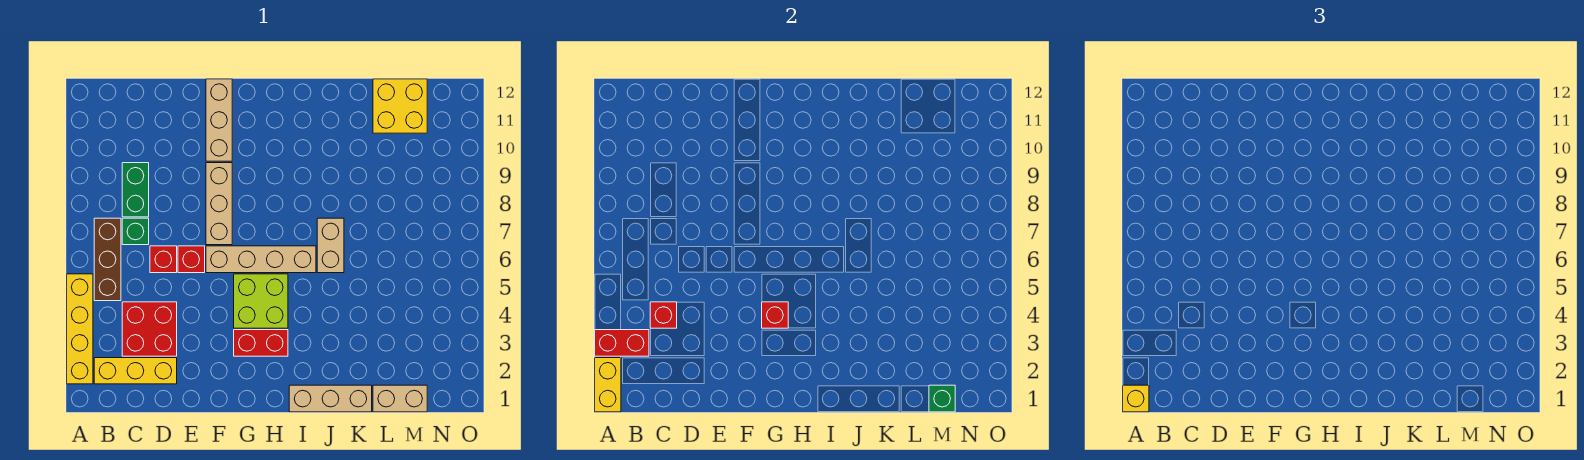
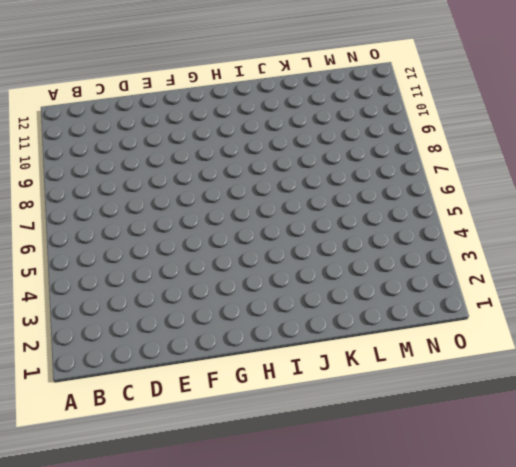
none -> yellow 1x4 brick [67,274,93,384]
none -> yellow 1x3 brick [94,358,177,384]
none -> brown 1x3 brick [94,218,121,301]

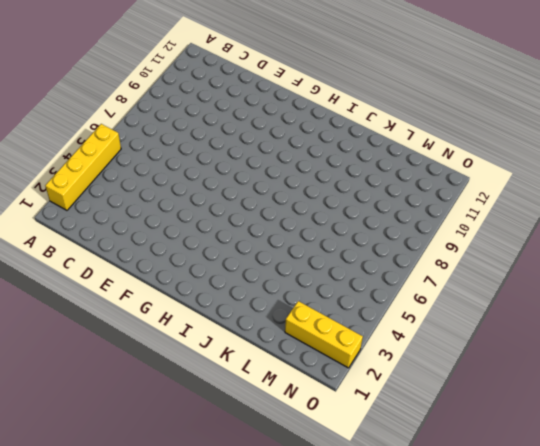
yellow 1x3 brick [285,301,363,368] -> yellow 1x3 brick moved to [94,358,177,384]
none -> brown 1x3 brick [94,218,121,301]
none -> red 2x2 brick [122,302,177,356]
none -> green 1x1 brick [122,218,149,245]

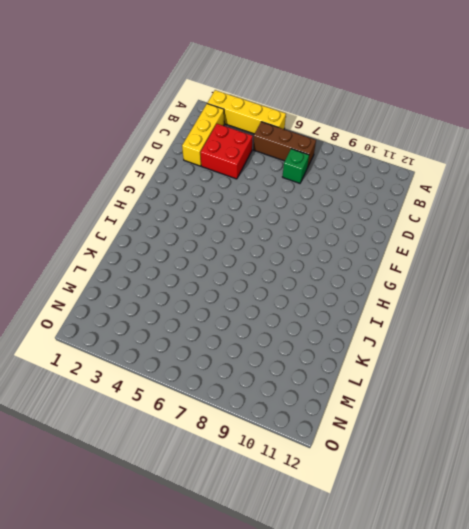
none -> green 1x2 brick [122,163,149,217]
none -> red 1x1 brick [150,246,177,273]
none -> red 1x1 brick [178,246,205,273]

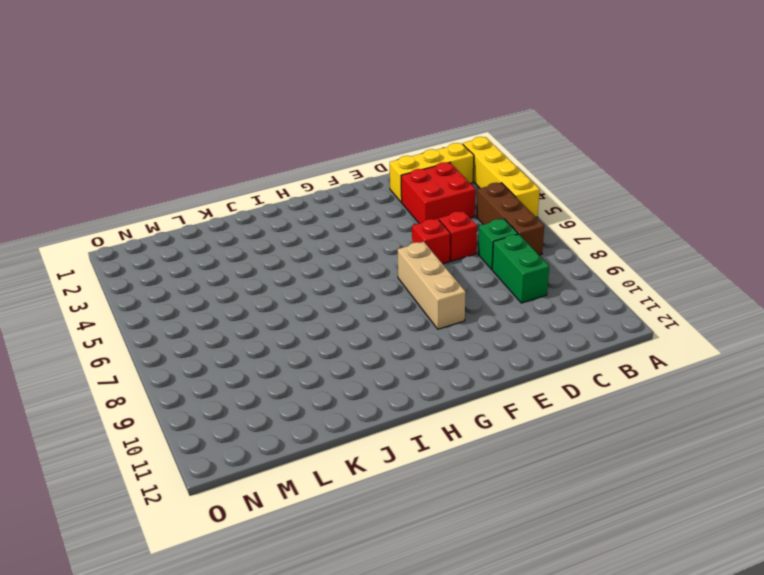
none -> tan 1x4 brick [206,246,316,273]
none -> tan 1x3 brick [206,79,232,161]
none -> red 1x2 brick [234,330,288,356]

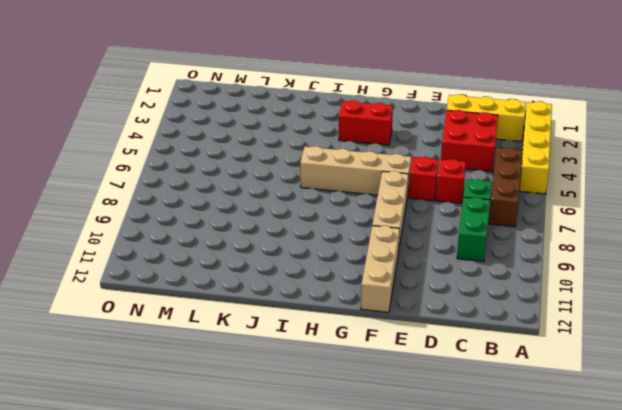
none -> lime 2x2 brick [234,274,288,328]
none -> tan 1x3 brick [289,385,372,412]
none -> tan 1x2 brick [317,218,344,273]

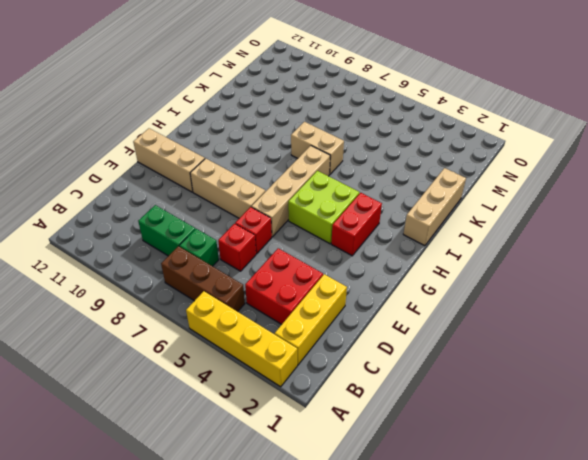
none -> tan 1x2 brick [373,385,427,412]
none -> yellow 2x2 brick [373,79,427,133]
none -> yellow 1x2 brick [595,358,621,412]

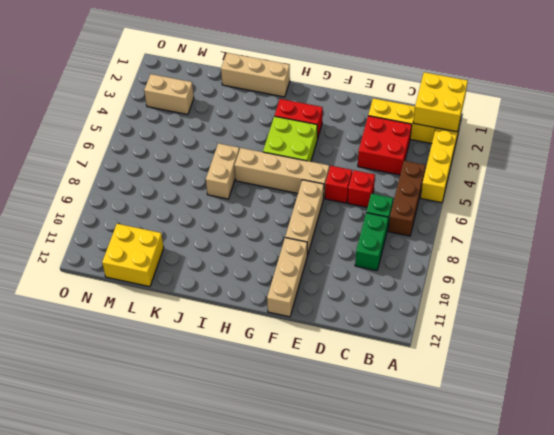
yellow 2x2 brick [413,72,468,132] -> yellow 1x2 brick [595,358,621,412]
tan 1x2 brick [144,74,194,115] -> tan 1x2 brick moved to [373,385,427,412]
none -> red 1x2 brick [595,330,649,356]
none -> red 1x1 brick [650,302,677,328]
none -> red 1x1 brick [762,302,788,328]

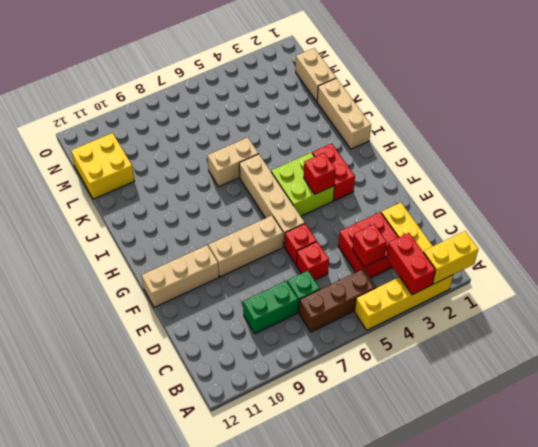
none -> green 1x1 brick [929,385,955,412]
none -> yellow 1x1 brick [1123,385,1149,412]

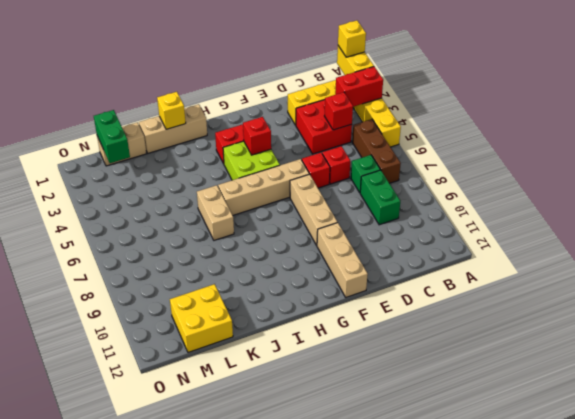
yellow 1x1 brick [157,92,186,129] -> none
green 1x2 brick [94,110,130,163] -> green 1x1 brick [929,385,955,412]

